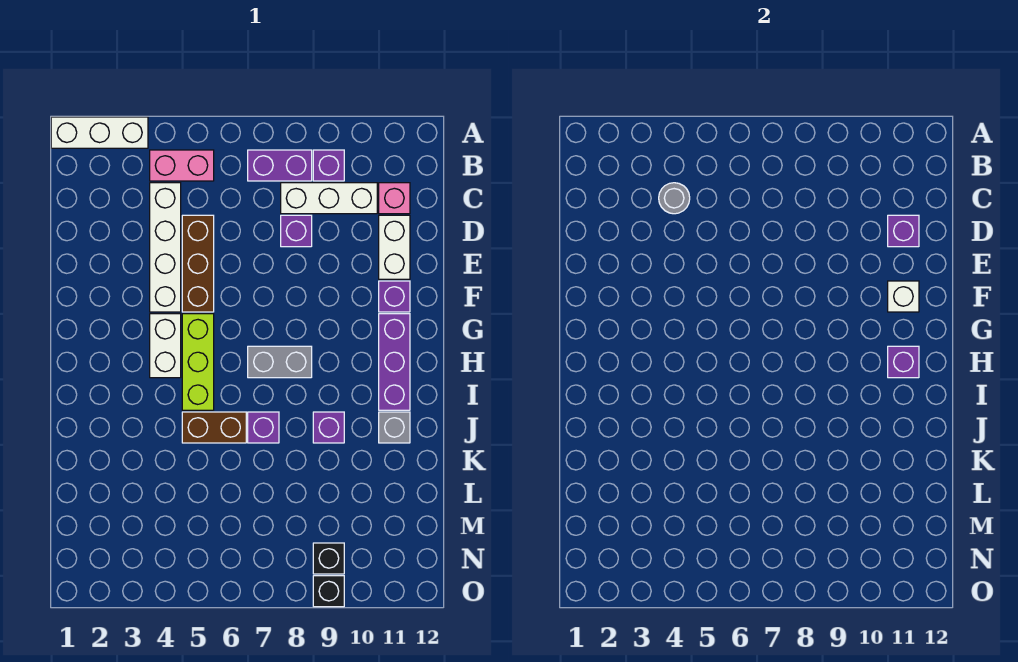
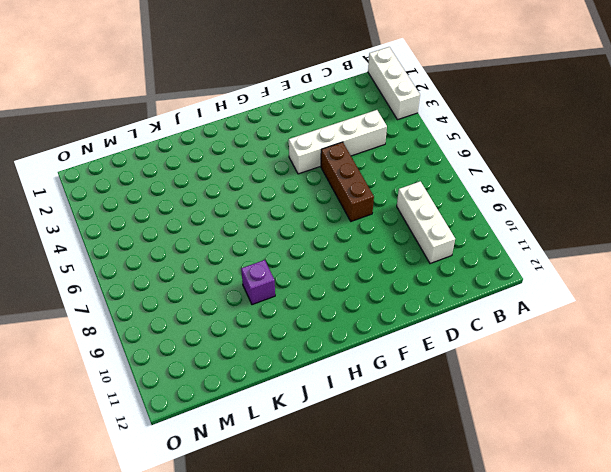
brown 1x3 brick [321,142,374,221] -> brown 1x3 brick turned to [182,215,214,312]
none -> pink 1x2 brick [150,150,214,181]
none -> purple 1x2 brick [248,150,312,181]
none -> purple 1x1 brick [313,150,344,181]

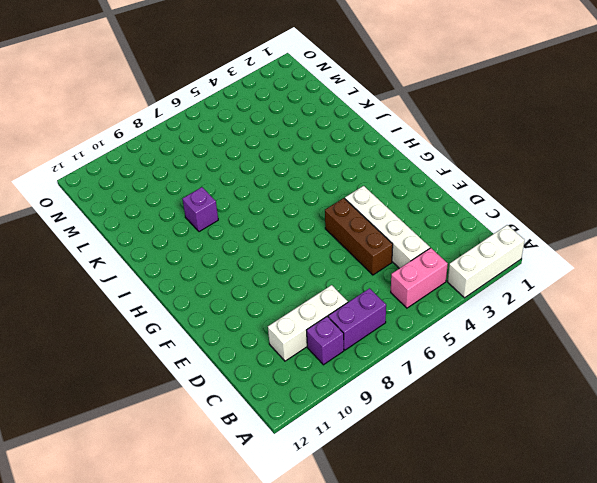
none -> pink 1x1 brick [379,183,410,214]
none -> purple 1x1 brick [281,215,312,247]
none -> white 1x2 brick [379,215,410,279]

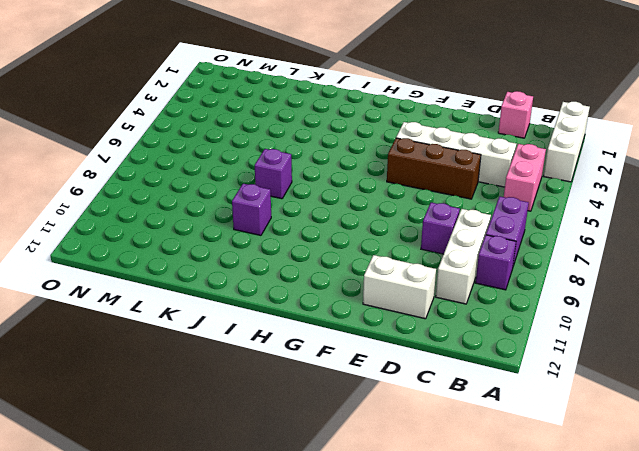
pink 1x1 brick [498,91,533,138] -> pink 1x1 brick moved to [379,183,410,214]
none -> purple 1x1 brick [379,281,410,312]
none -> white 1x2 brick [150,314,181,378]
none -> lime 1x3 brick [182,314,214,410]

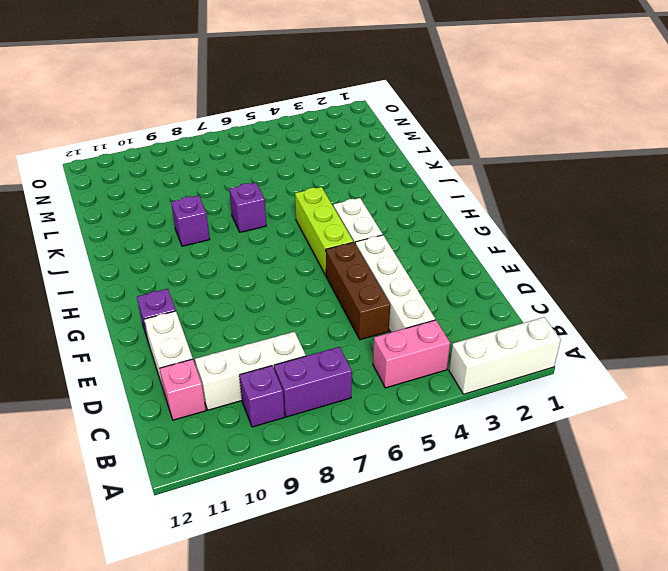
none -> purple 1x1 brick [281,215,312,247]
none -> purple 1x3 brick [379,314,410,410]
none -> grey 1x2 brick [248,346,312,378]

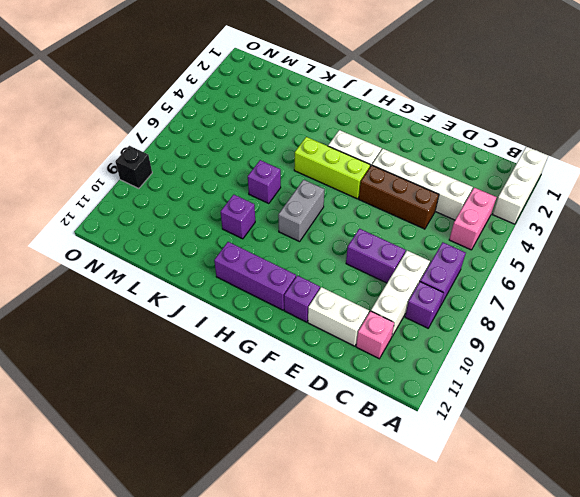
purple 1x2 brick [346,229,406,283] -> purple 1x1 brick [281,215,312,247]
none -> brown 1x2 brick [182,412,246,443]
none -> grey 1x1 brick [379,412,410,443]
none -> black 1x1 brick [313,543,344,574]

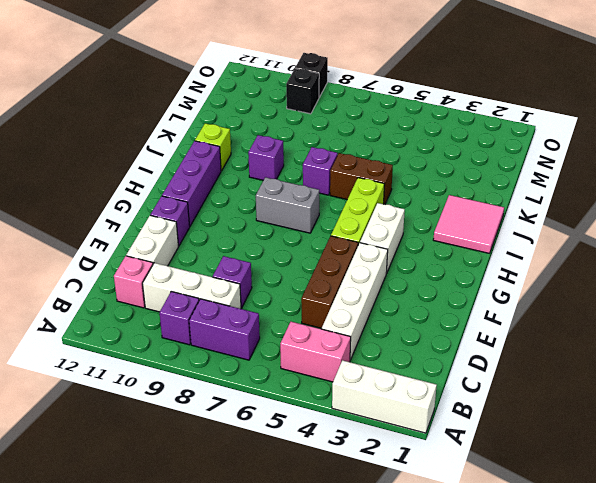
pink 2x2 tile [433,195,504,253] -> none
lime 1x1 brick [195,123,231,171] -> grey 1x1 brick [379,412,410,443]
none -> grey 1x1 round brick [659,183,690,214]
none -> purple 1x1 brick [888,215,919,247]
none -> white 1x1 brick [888,281,919,312]

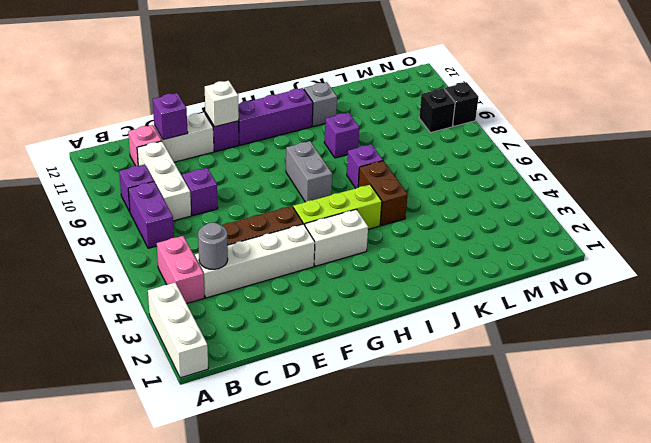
none -> purple 1x1 brick [888,346,919,378]

